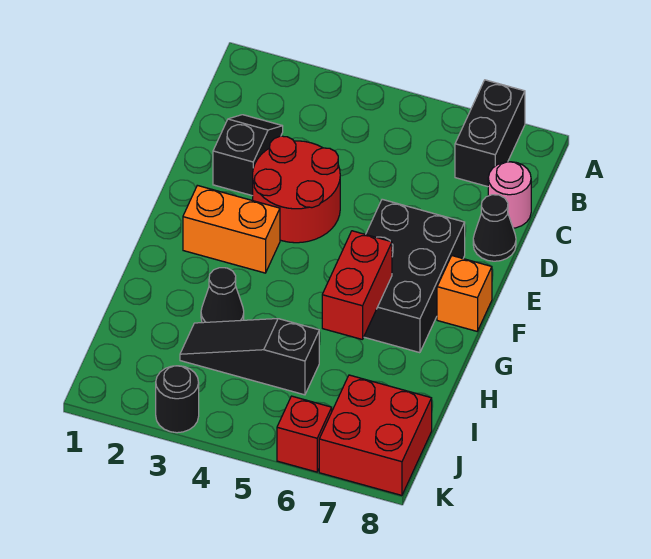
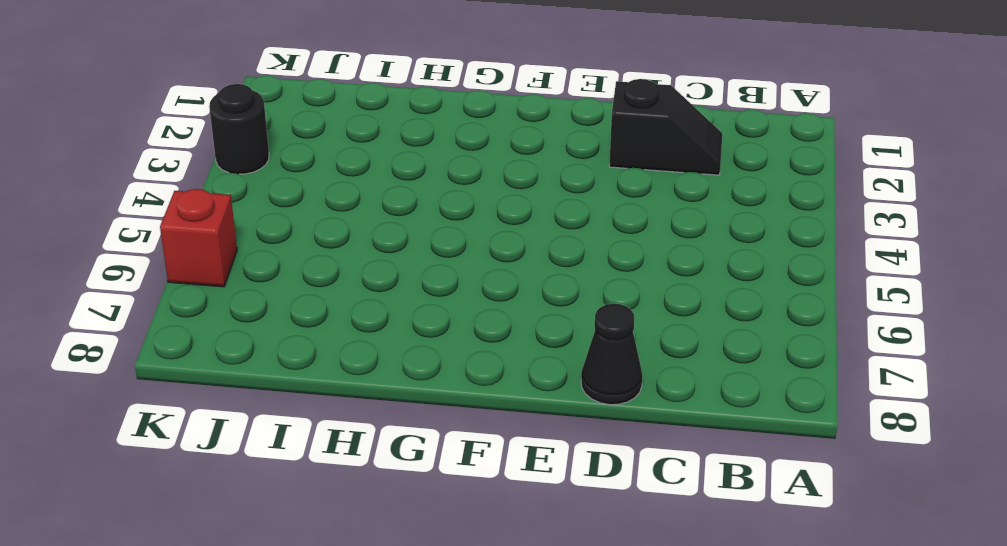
none -> black 1x2 brick [455,80,525,187]
none -> pink 1x1 round brick [488,162,531,228]
none -> red 2x2 round brick [253,136,340,243]

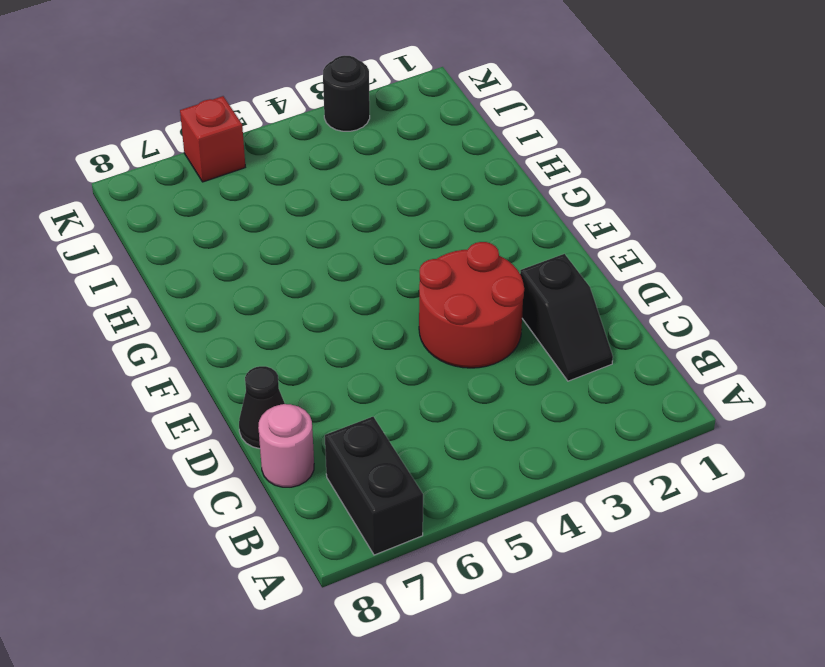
none -> black 2x3 brick [364,199,465,353]
none -> orange 1x2 brick [183,185,280,273]
none -> orange 1x1 brick [437,256,492,331]

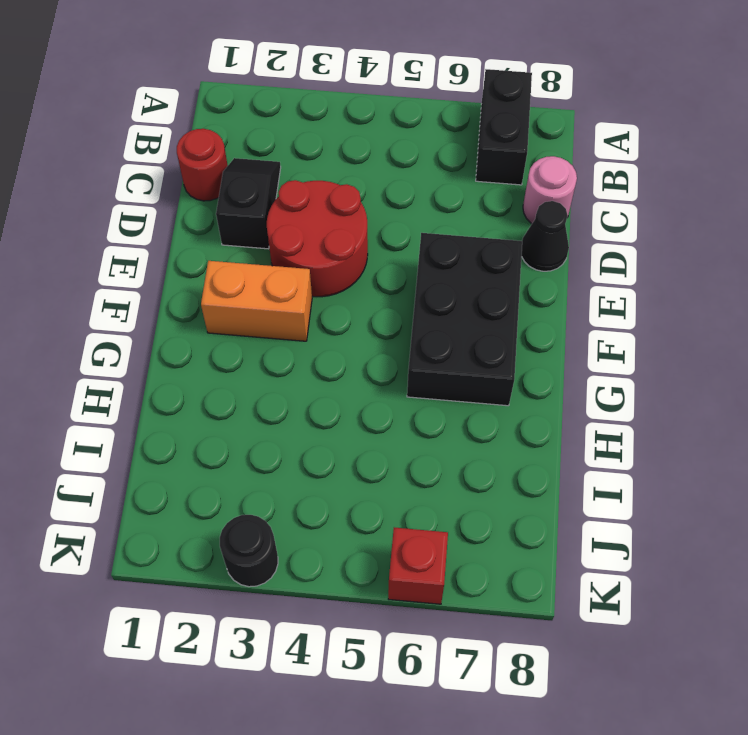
red 1x1 round brick [177,129,228,201] -> none
none -> orange 1x1 brick [437,256,492,331]
none -> black 1x1 cone [201,268,244,323]
none -> black 1x3 slope [180,319,319,395]

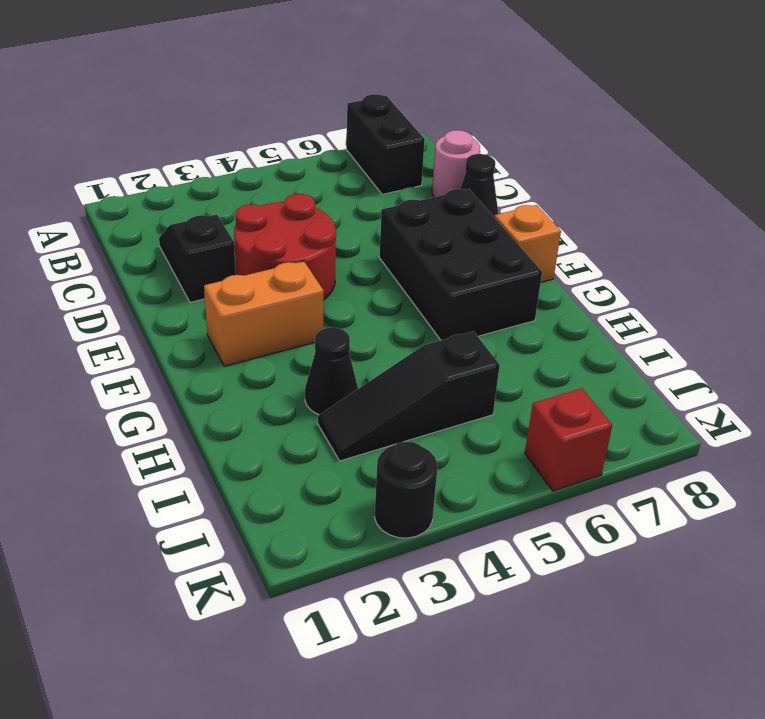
none -> red 2x2 brick [319,375,432,495]
none -> red 1x2 brick [322,231,392,339]

